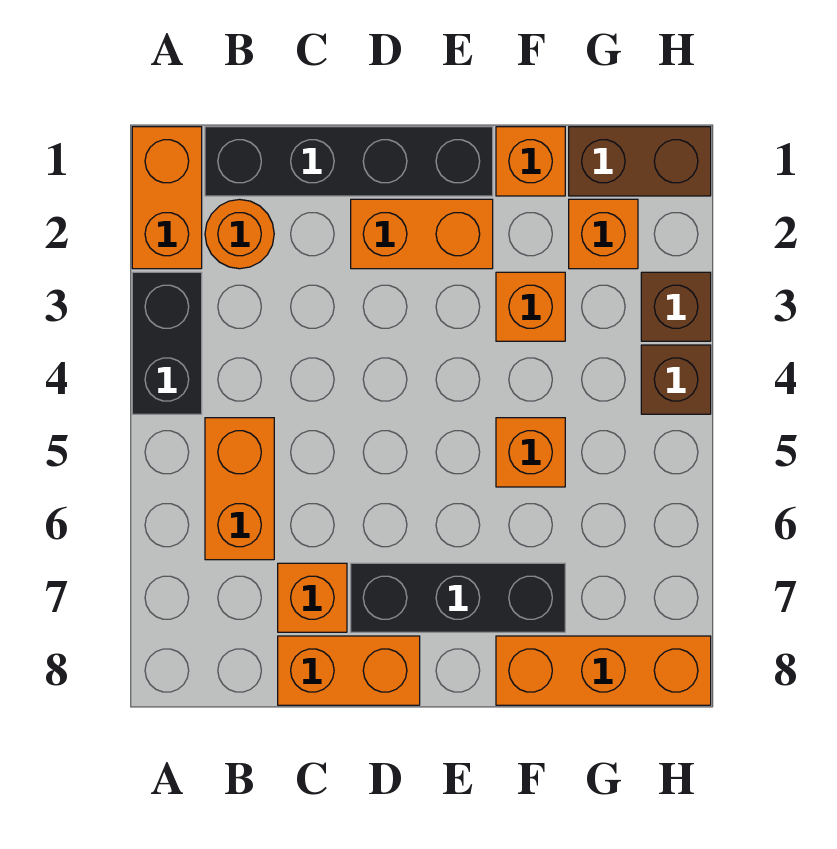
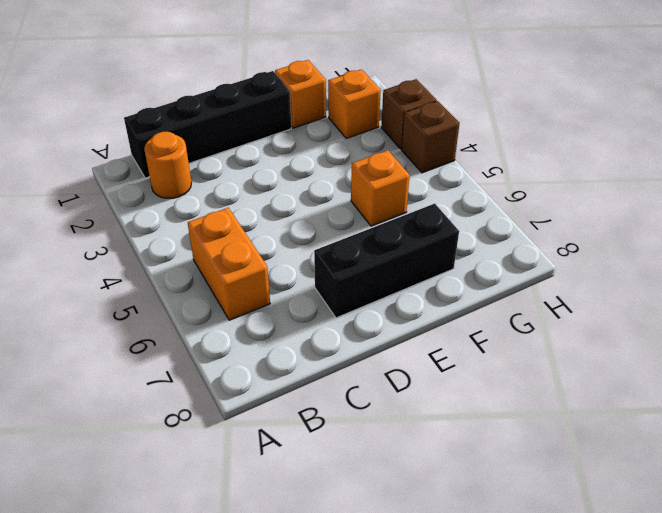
none -> orange 1x2 brick [132,127,202,269]
none -> black 1x2 brick [132,272,202,414]
none -> orange 1x1 brick [278,563,347,632]

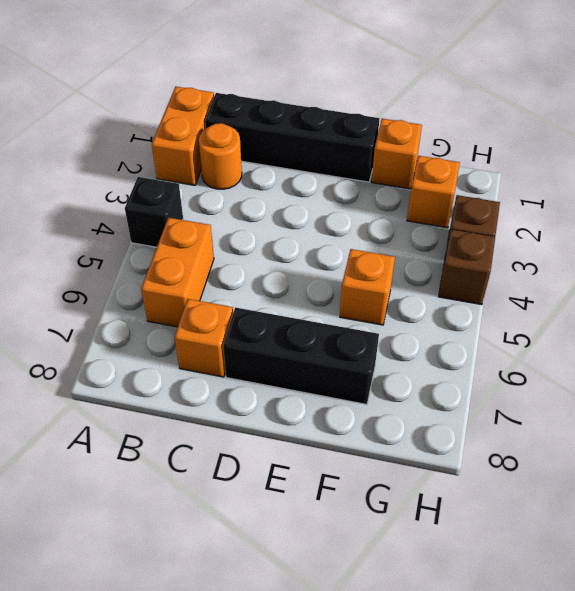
black 1x1 brick [125,177,183,247] -> black 1x2 brick [132,272,202,414]
none -> orange 1x2 brick [278,636,420,705]
none -> orange 1x2 brick [351,199,493,269]
none -> orange 1x1 brick [496,272,565,341]

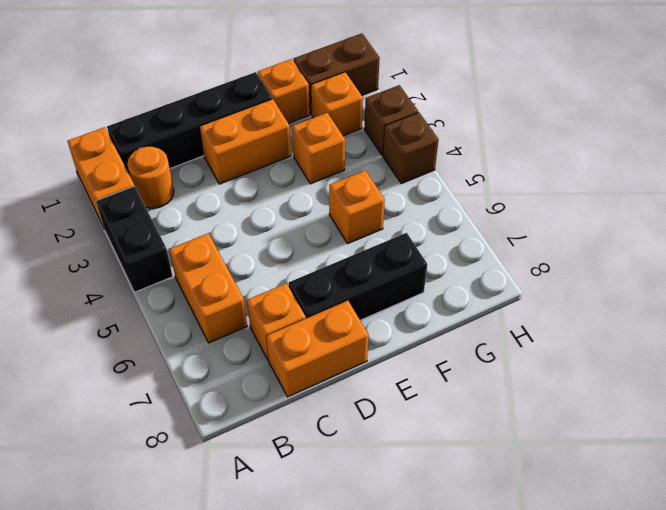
none -> orange 1x3 brick [496,636,711,705]

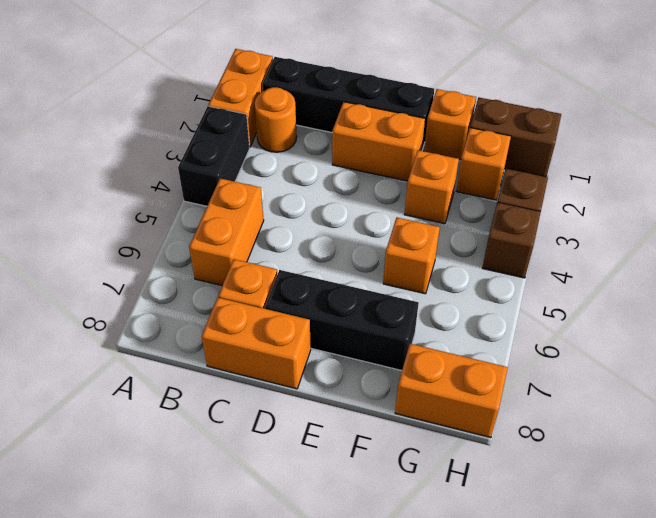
orange 1x2 brick [395,344,508,438] -> orange 1x3 brick [496,636,711,705]

